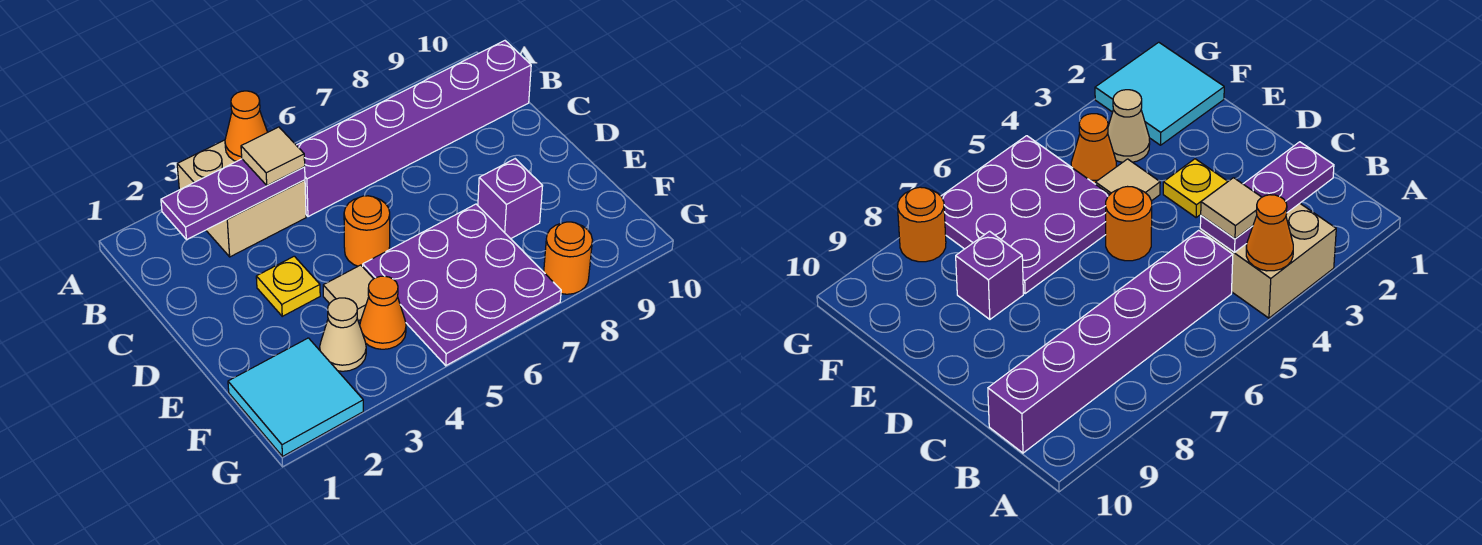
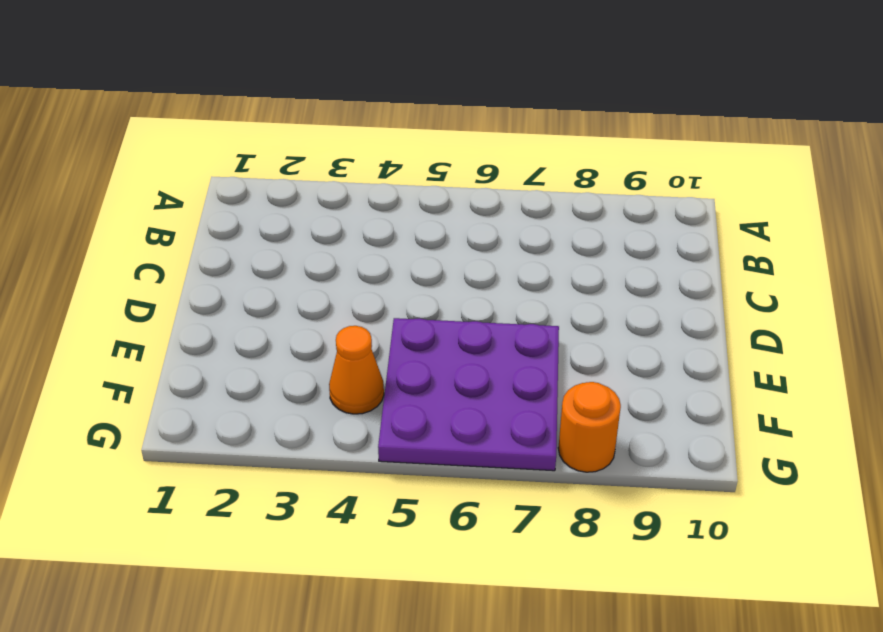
none -> tan 2x2 brick [177,140,306,257]
none -> purple 1x6 brick [296,41,531,217]
none -> yellow 1x1 plate [256,256,320,316]

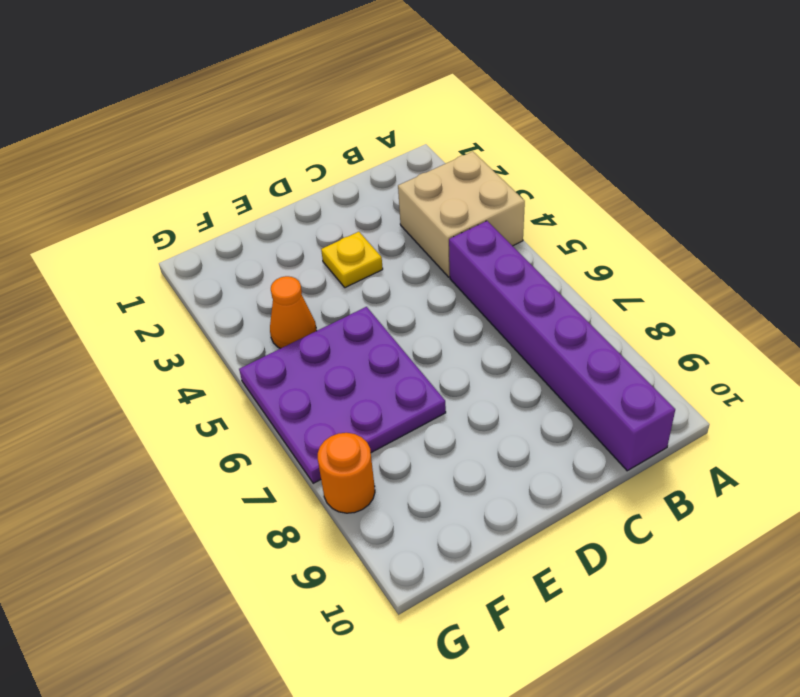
none -> orange 1x1 round brick [344,196,390,267]
none -> tan 1x1 tile [323,265,373,321]
none -> purple 1x1 brick [478,159,542,239]

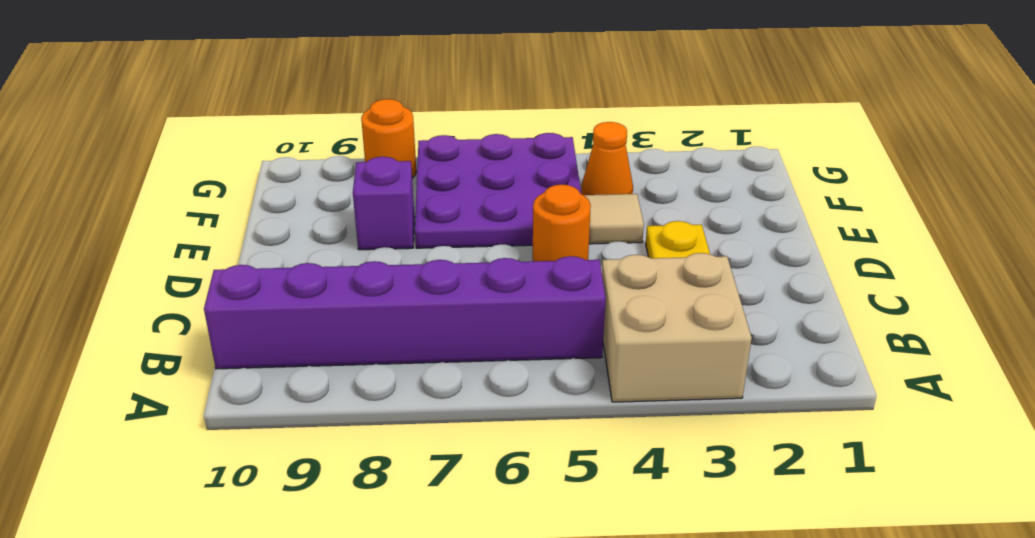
none -> cyan 2x2 tile [228,338,363,456]
none -> tan 1x1 cone [320,298,366,371]
none -> orange 1x1 cone [225,91,268,162]

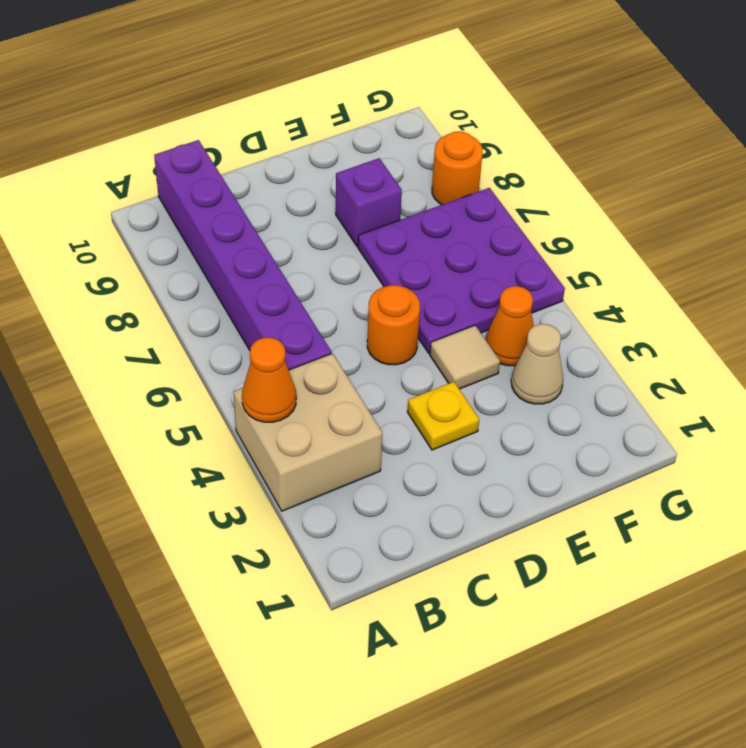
none -> cyan 2x2 tile [228,338,363,456]
none -> purple 1x3 plate [161,159,305,239]
none -> tan 1x1 tile [241,127,305,186]

